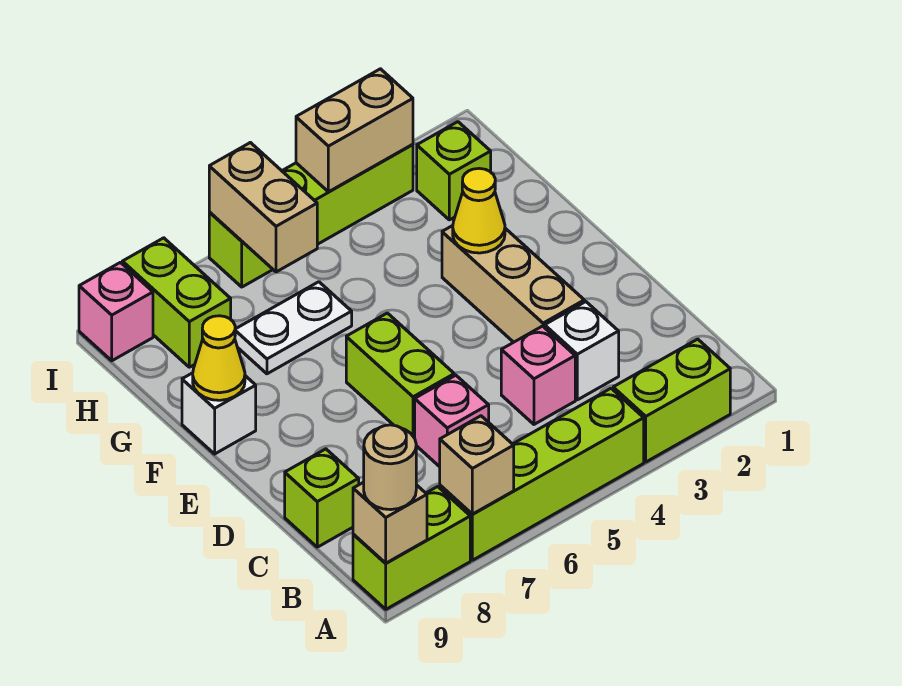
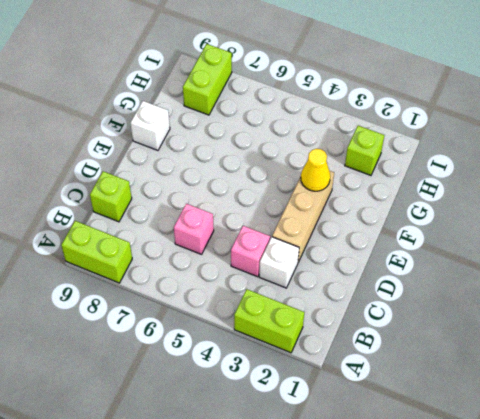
none -> lime 1x4 brick [440,388,644,560]
none -> lime 1x2 brick [346,313,454,438]
none -> white 1x2 plate [235,282,352,374]

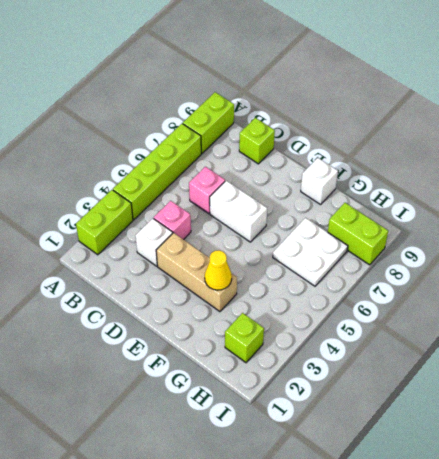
white 1x2 brick [210,181,267,242] -> lime 1x2 brick [346,313,454,438]
white 2x2 plate [273,218,348,286] -> white 1x2 plate [235,282,352,374]
none -> lime 1x4 brick [209,144,413,287]
none -> pink 1x1 brick [79,262,153,361]
none -> tan 1x1 brick [440,416,514,514]

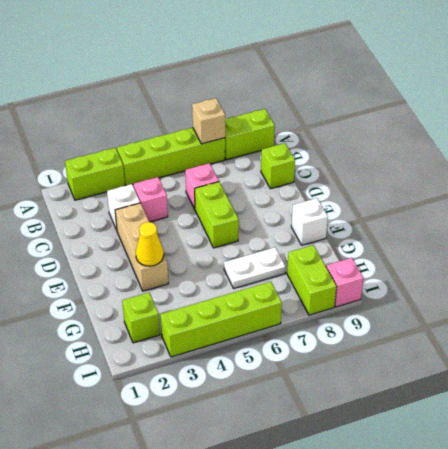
none -> tan 1x1 brick [353,482,427,563]
none -> yellow 1x1 cone [193,316,245,400]
none -> tan 1x2 brick [209,143,317,272]

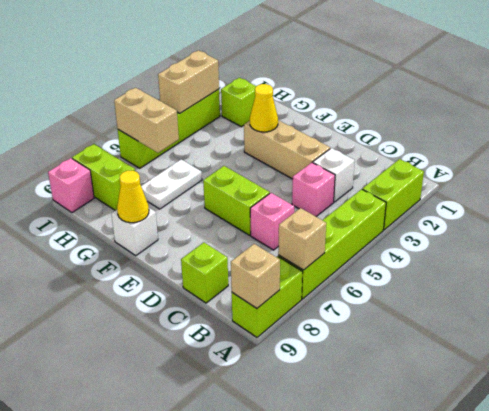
none -> tan 1x1 round brick [364,425,416,510]

